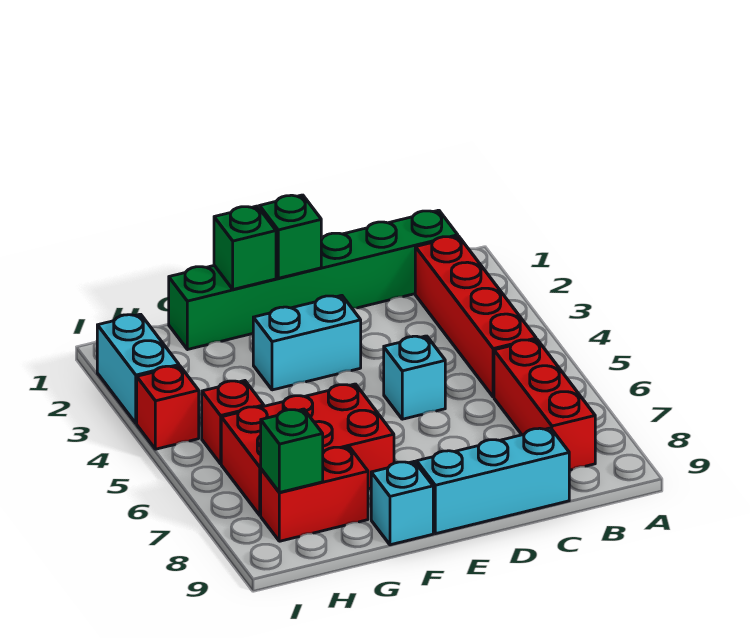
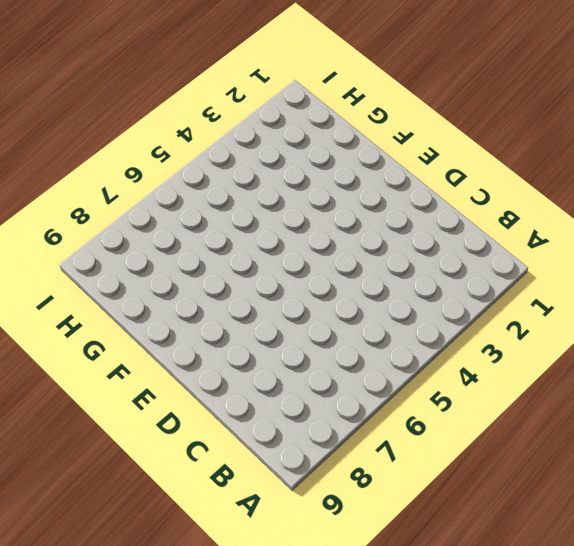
none -> green 1x6 brick [169,210,458,350]
none -> red 1x4 brick [415,236,536,397]
none -> red 1x3 brick [494,339,595,470]

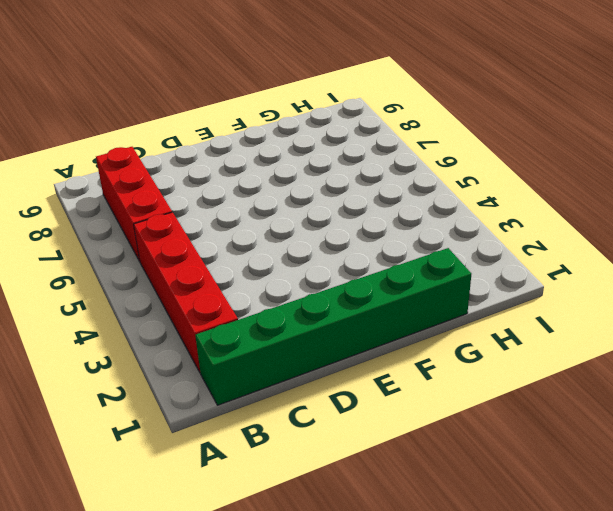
none -> cyan 1x3 brick [416,428,569,534]
none -> cyan 1x1 brick [384,336,445,419]
none -> cyan 1x2 brick [253,295,361,390]

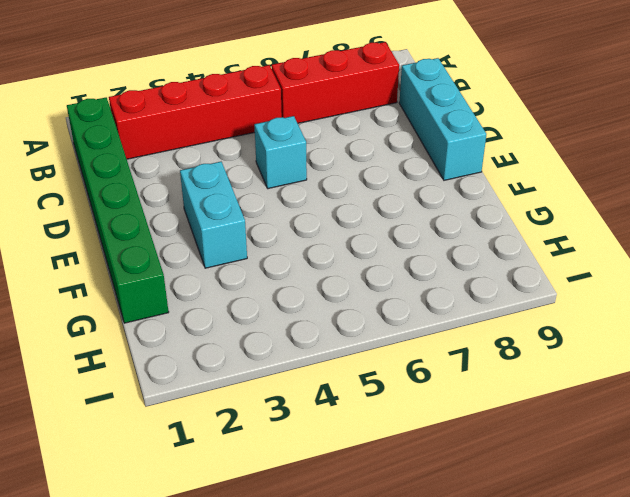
none -> red 2x3 brick [221,384,394,515]
none -> cyan 1x1 brick [371,461,433,545]
none -> red 1x2 brick [261,447,368,541]

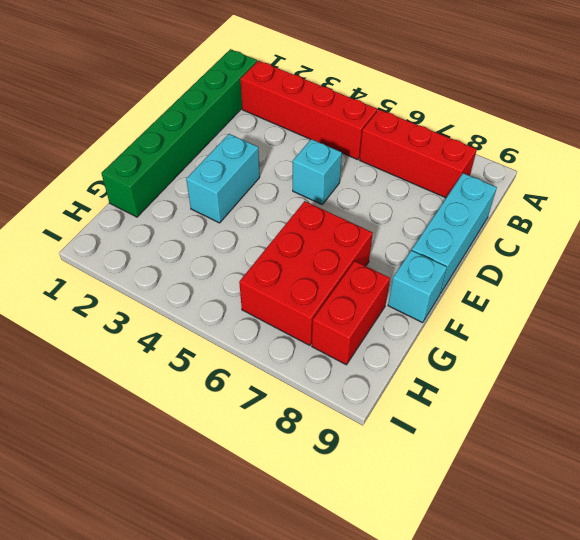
none -> red 1x1 brick [202,381,264,464]
none -> cyan 1x2 brick [97,314,179,423]
none -> red 1x1 brick [137,366,199,449]

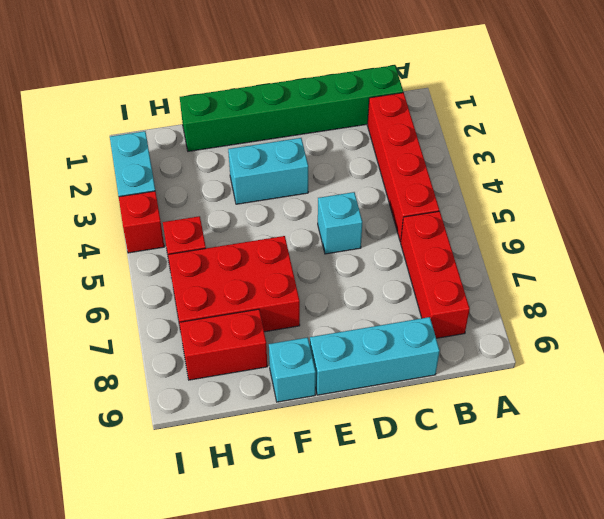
none -> green 1x1 brick [260,195,321,278]
none -> green 1x1 brick [214,206,276,289]
none -> green 1x1 brick [261,409,323,492]

